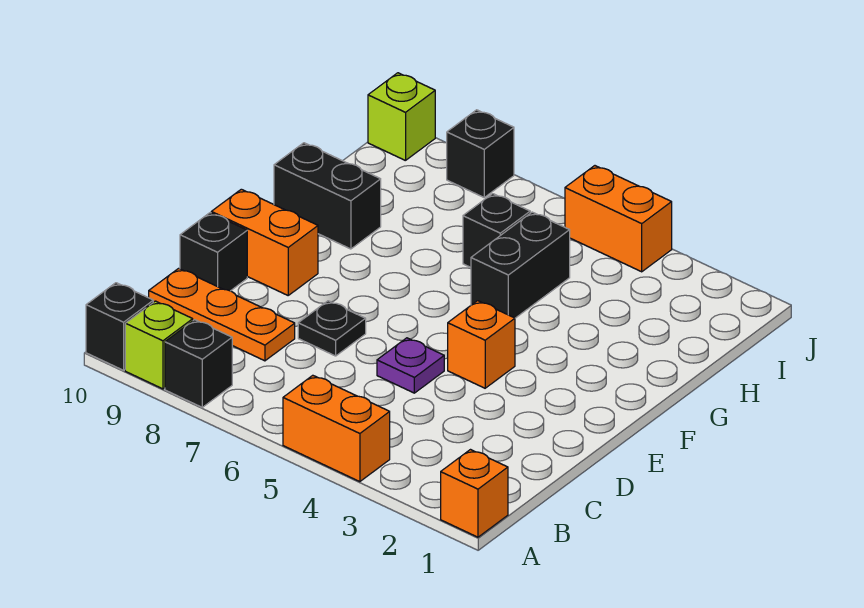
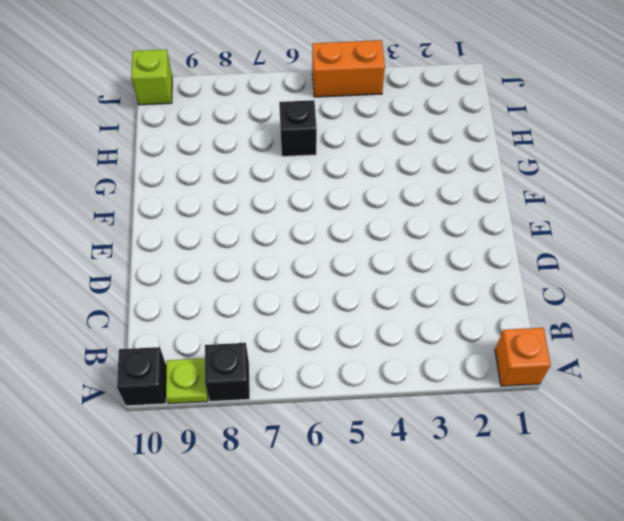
lime 1x1 plate [166,358,208,404] -> lime 1x1 brick [125,301,193,389]
none -> orange 1x2 brick [283,375,390,482]
none -> orange 1x3 plate [149,268,295,361]
none -> purple 1x1 plate [377,338,444,393]

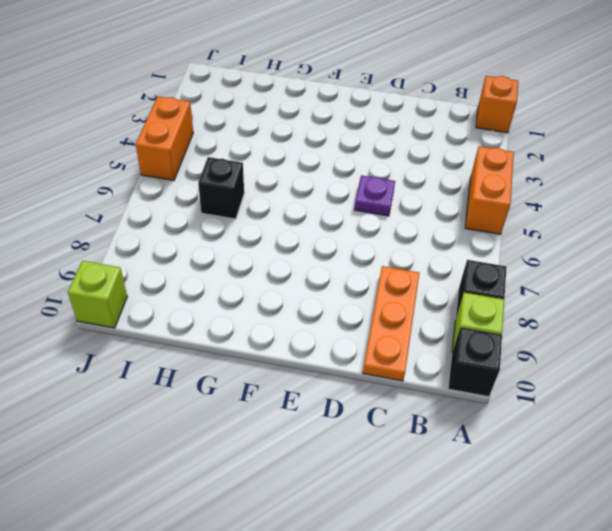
none -> black 1x1 plate [298,301,366,356]
none -> black 1x1 brick [180,213,247,291]
none -> orange 1x1 brick [448,301,515,388]

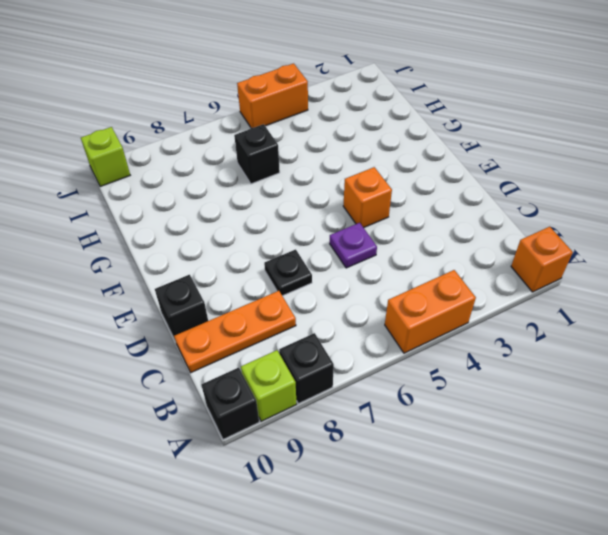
none -> orange 1x2 brick [211,189,318,295]
none -> black 1x2 brick [471,212,570,318]
none -> black 1x2 brick [274,143,381,249]

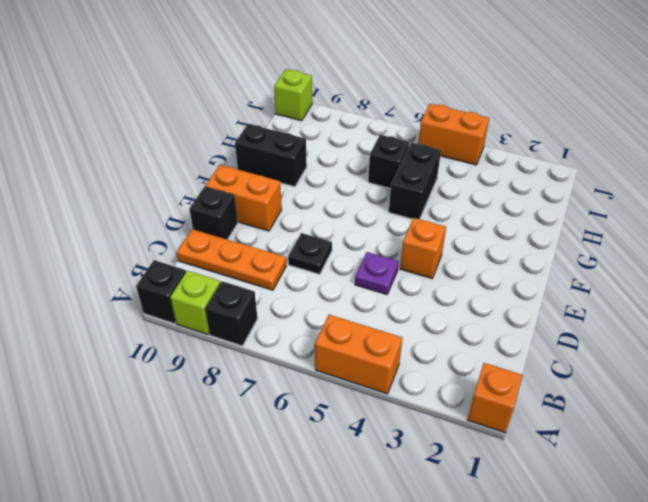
none -> black 1x1 brick [447,110,514,197]

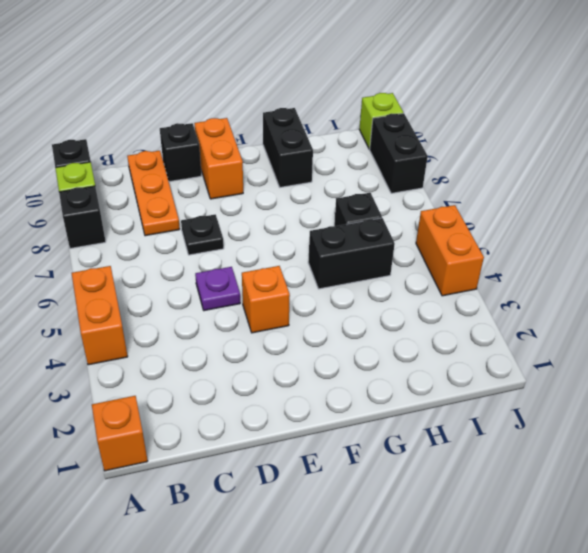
black 1x2 brick [370,113,428,193] -> black 1x1 brick [447,110,514,197]

